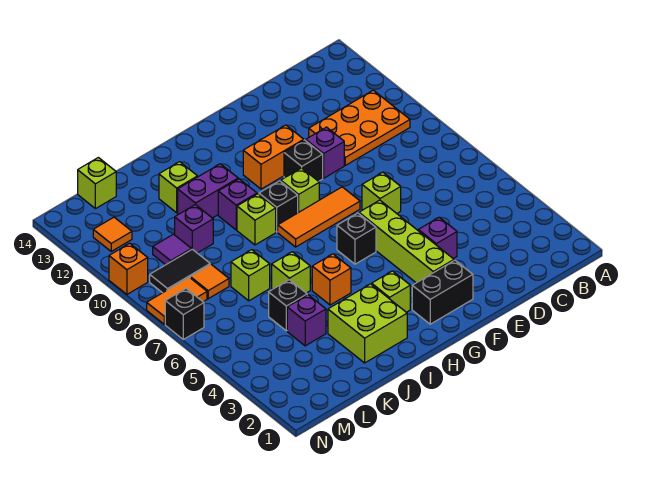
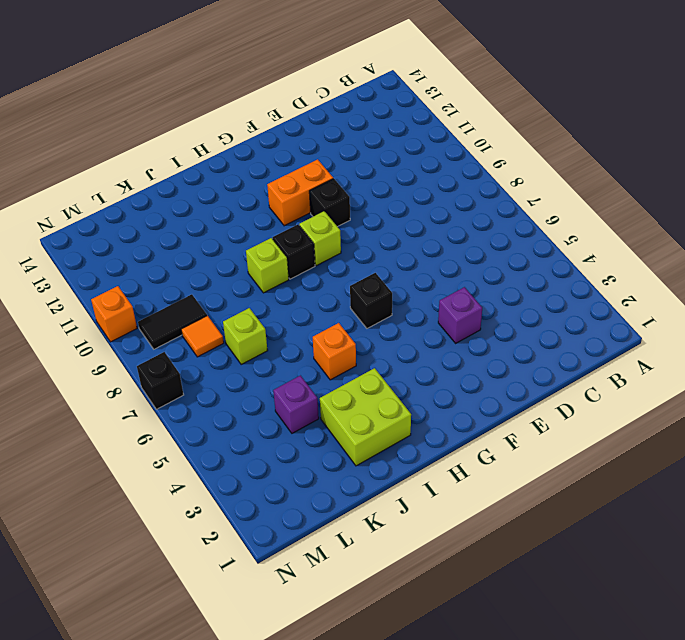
none -> orange 2x3 plate [309,90,410,165]
none -> lime 1x1 brick [362,172,401,213]
none -> purple 1x1 brick [305,127,344,178]
none -> black 1x2 brick [412,260,473,324]

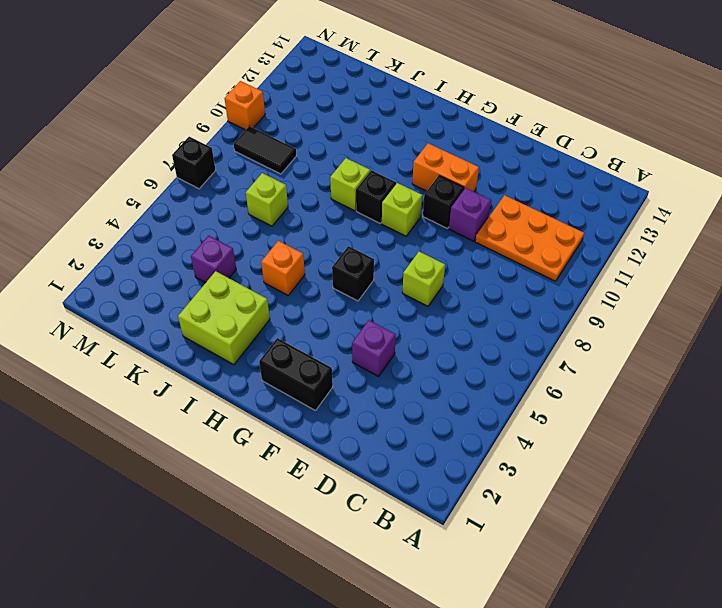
none -> lime 1x4 brick [359,200,454,283]
none -> orange 1x3 tile [278,187,360,247]
none -> lime 1x1 brick [372,271,410,312]
none -> purple 1x1 brick [218,179,257,230]

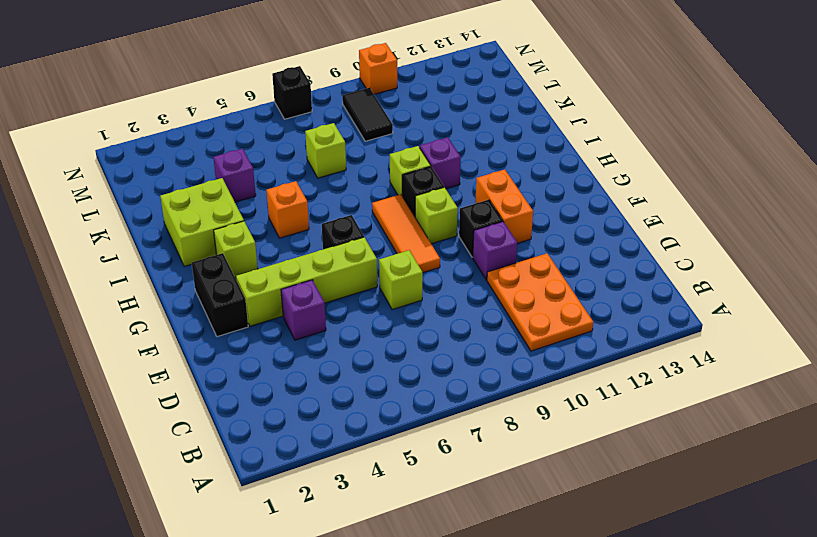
none -> purple 1x2 brick [178,164,238,218]
none -> lime 1x1 brick [272,252,310,293]
none -> lime 1x1 brick [159,162,198,213]
none -> black 1x1 brick [269,280,307,331]

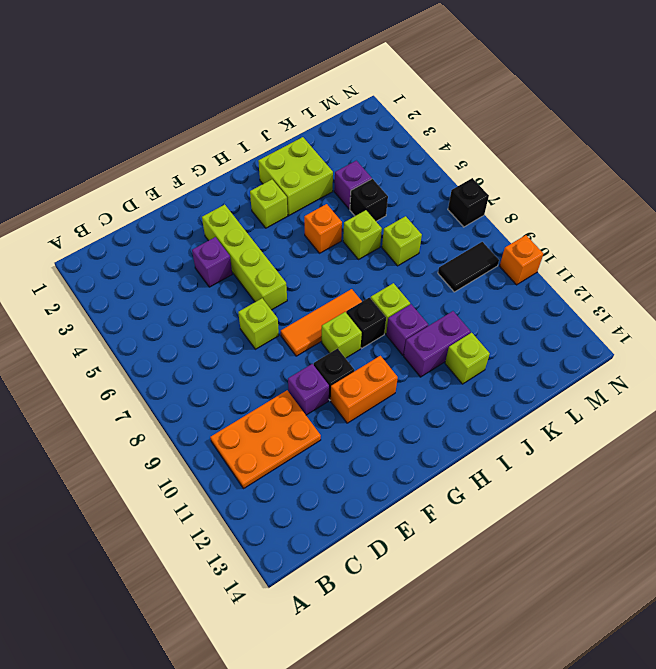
none -> black 1x2 brick [412,260,473,324]
none -> black 1x1 brick [337,213,376,264]
none -> purple 1x1 brick [175,205,213,253]
none -> orange 1x1 tile [190,264,229,299]

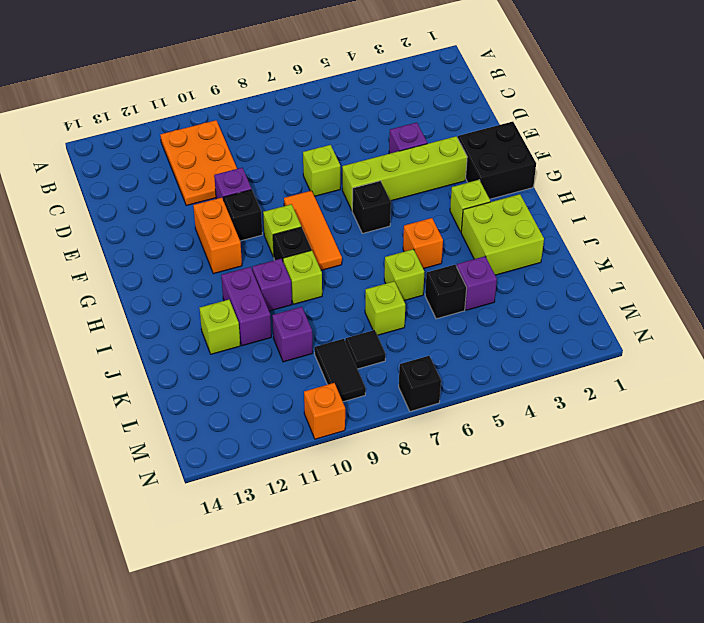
black 2x2 brick [458,122,536,199] -> black 1x2 brick [412,260,473,324]
black 1x1 tile [345,330,385,369] -> orange 1x1 tile [190,264,229,299]
none -> purple 1x1 tile [153,234,191,265]
none -> lime 1x1 brick [78,157,116,209]
none -> orange 1x2 tile [147,277,207,325]
none -> orange 1x1 tile [93,217,132,251]

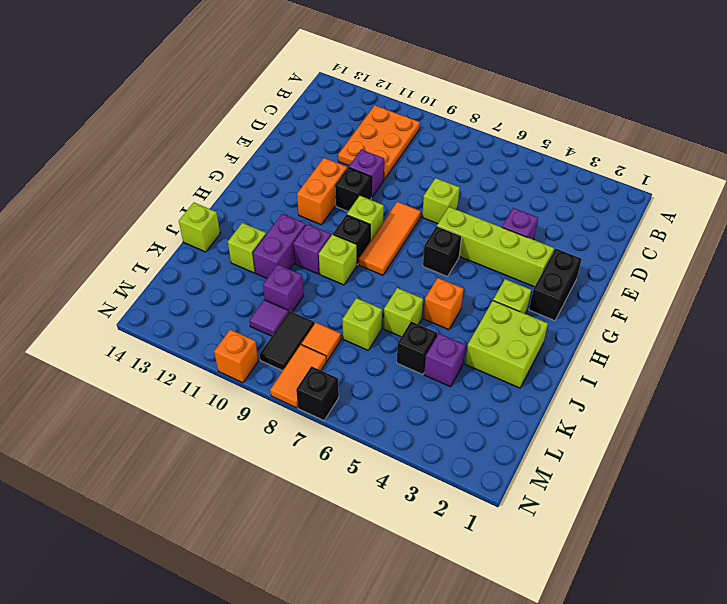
lime 1x1 brick [179,203,220,252] -> lime 1x1 brick moved to [78,157,116,209]
none -> orange 1x1 tile [93,217,132,251]

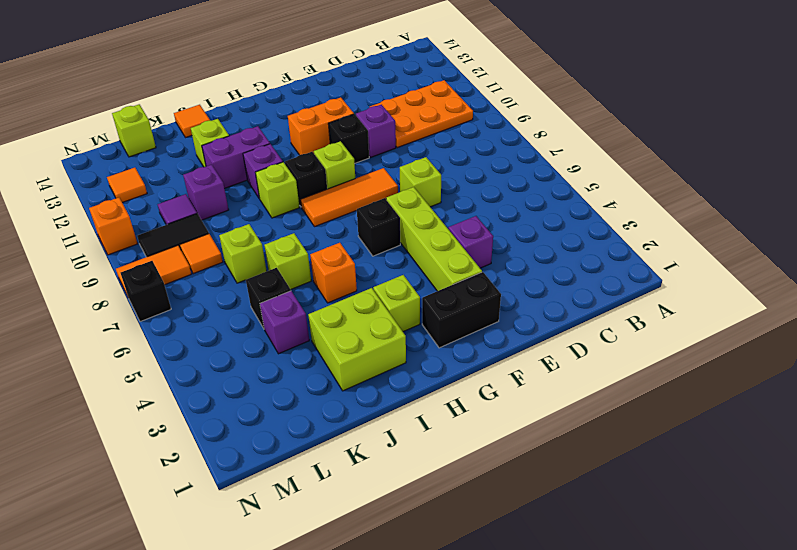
orange 1x1 tile [174,105,210,138] -> none

